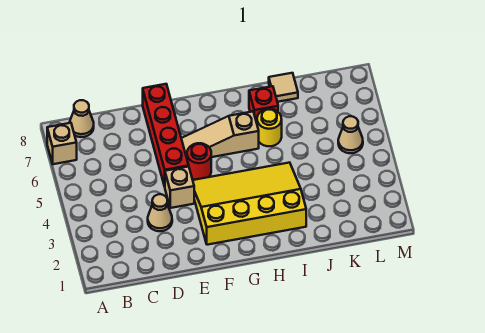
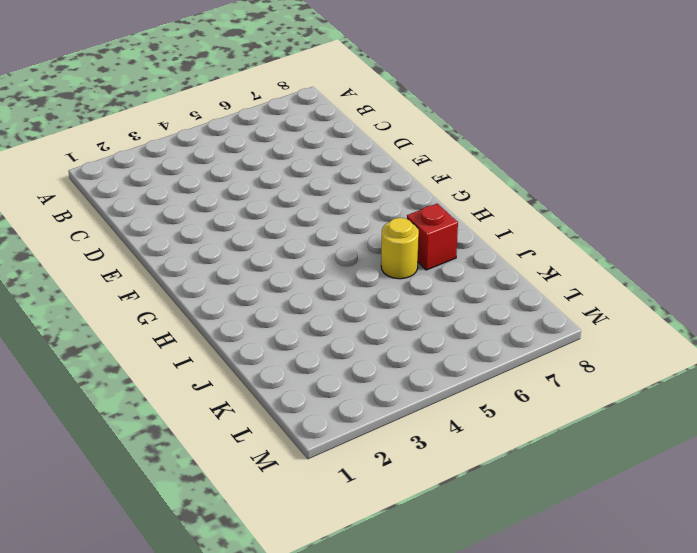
none -> tan 1x1 brick [47,123,77,164]
none -> tan 1x1 cone [69,100,94,137]
none -> tan 1x1 cone [148,194,172,231]

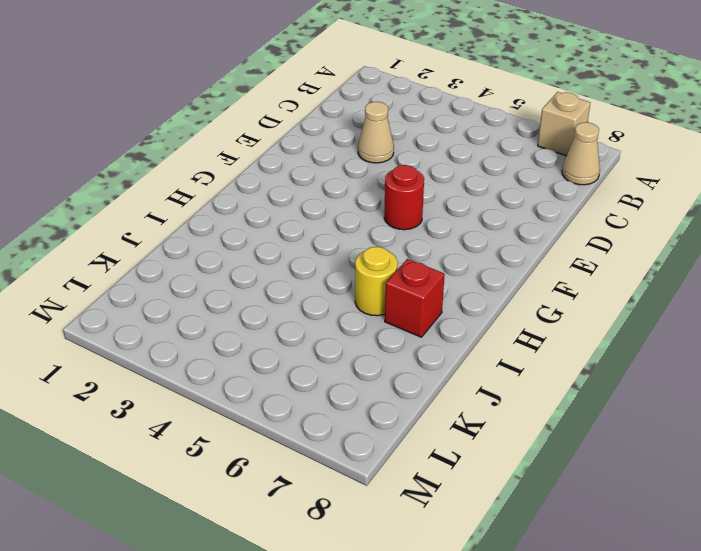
none -> tan 1x1 brick [165,167,194,208]
none -> red 1x4 brick [143,84,189,187]
none -> yellow 3x4 slope [193,163,306,245]

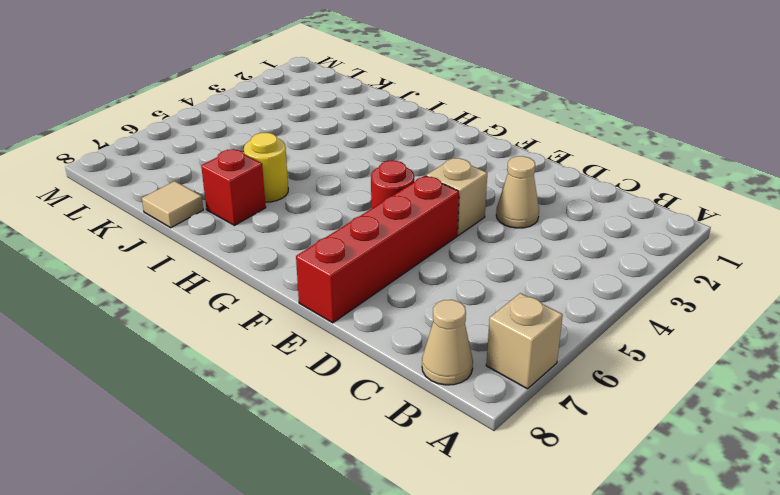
none -> yellow 3x4 slope [193,163,306,245]
none -> tan 1x3 slope [181,112,259,157]
none -> tan 1x1 cone [338,116,363,153]

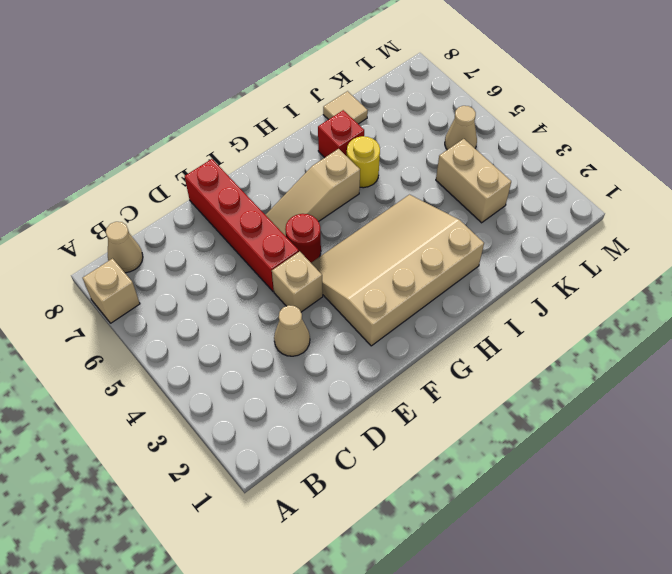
tan 3x4 slope [311,195,484,346] -> yellow 3x4 slope [193,163,306,245]
tan 1x2 brick [436,139,511,223] -> none

